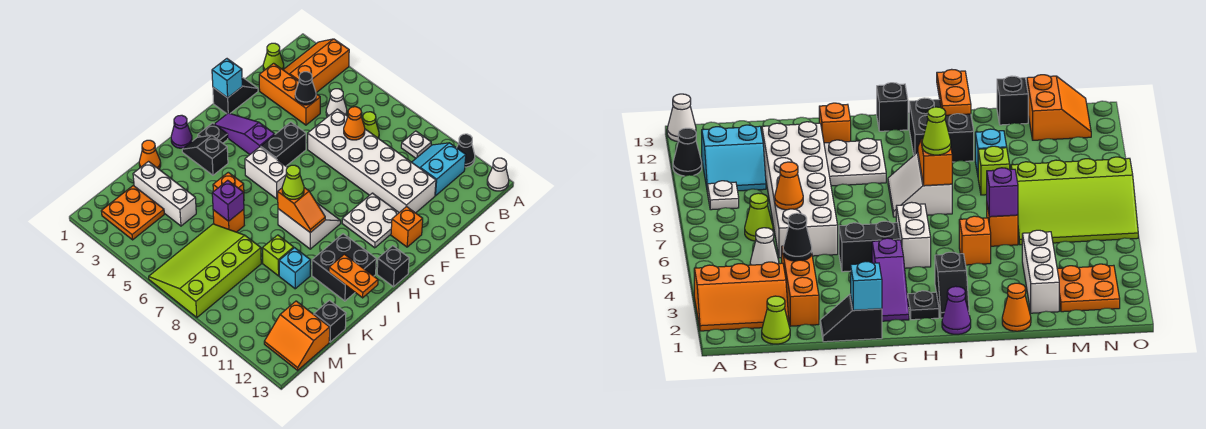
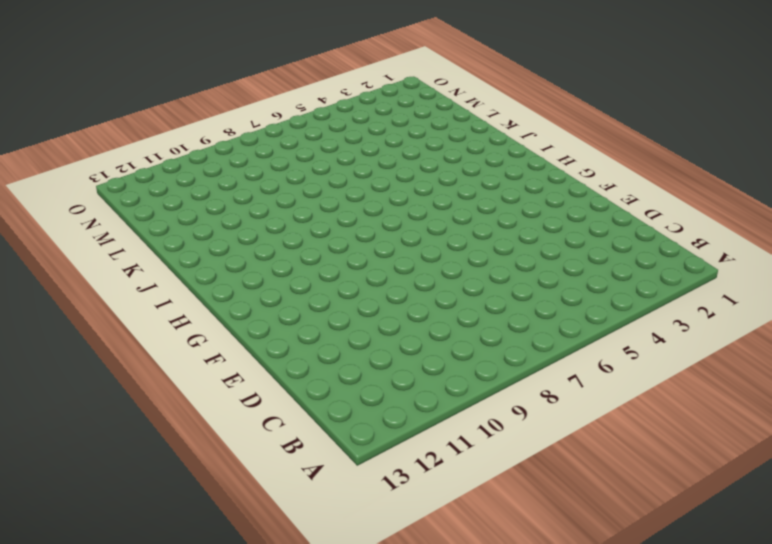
none -> orange 2x3 slope [283,39,349,93]
none -> black 1x1 cone [457,134,475,167]
none -> white 1x1 cone [487,158,509,191]
none -> white 1x1 plate [401,131,431,158]

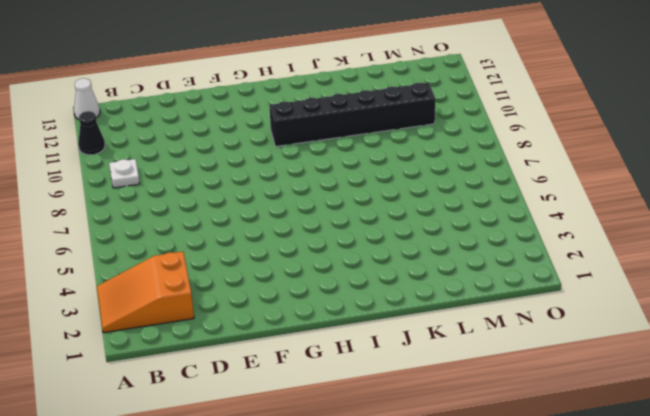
orange 2x3 slope [97,252,194,333] -> orange 2x3 slope turned to [283,39,349,93]
black 1x6 brick [269,83,435,147] -> cyan 1x1 brick [279,248,311,289]
none -> cyan 2x2 slope [412,143,466,196]
none -> lime 1x1 cone [263,43,284,70]
none -> white 1x1 cone [326,89,347,117]
none -> lime 1x1 cone [363,112,379,139]

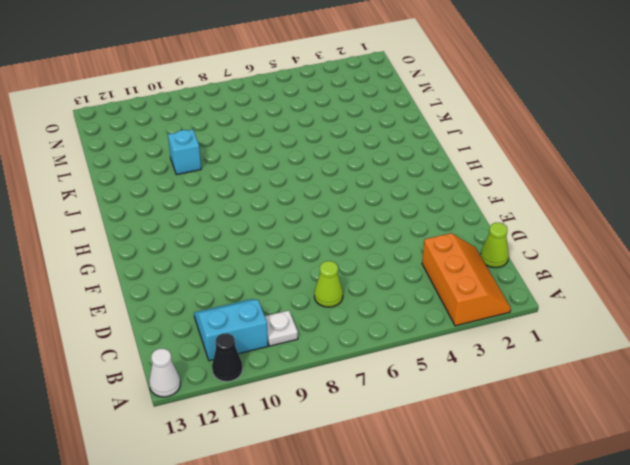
cyan 2x2 slope [194,299,268,361] -> cyan 2x2 slope turned to [412,143,466,196]
none -> white 1x1 cone [326,89,347,117]
none -> orange 1x3 brick [259,63,320,125]
none -> white 2x6 brick [308,109,436,213]
none -> black 1x2 slope [213,78,258,114]

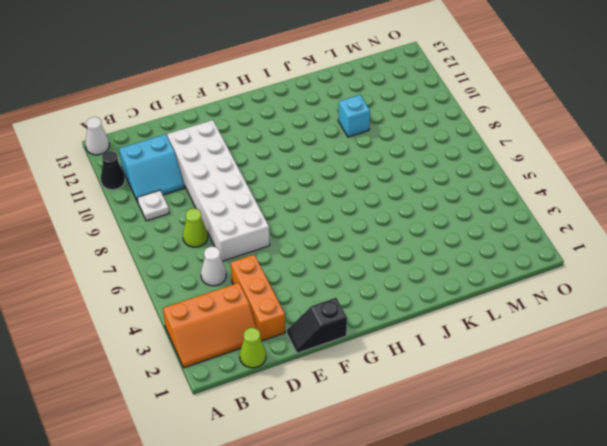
none -> black 1x2 brick [261,122,306,166]
none -> white 2x2 plate [342,193,399,248]
none -> orange 1x1 brick [391,206,423,247]
none -> purple 1x3 slope [215,113,275,154]

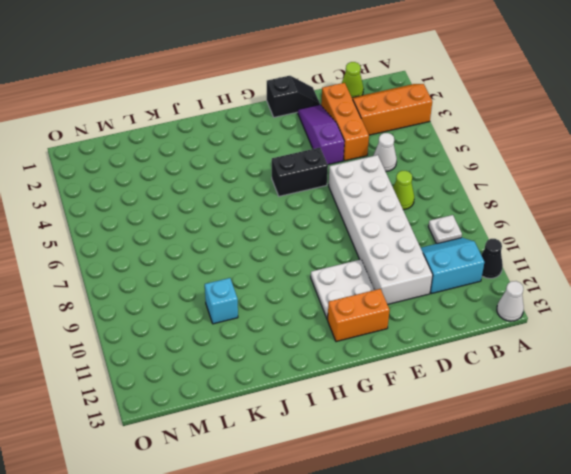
purple 1x3 slope [298,105,344,165] -> purple 1x3 slope moved to [215,113,275,154]
orange 1x2 brick [328,289,390,342] -> orange 1x1 brick [391,206,423,247]
none -> black 1x1 plate [198,123,228,143]
none -> white 1x2 brick [245,147,288,199]
none -> white 2x2 slope [278,203,341,249]
none -> black 1x1 brick [377,246,409,287]

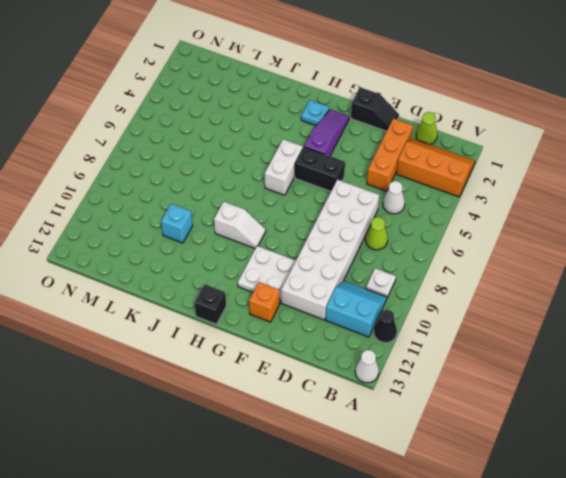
cyan 1x1 plate [301,100,329,126] -> black 1x1 plate [198,123,228,143]
white 1x2 slope [214,202,266,248] -> white 2x2 slope [278,203,341,249]
none -> purple 1x1 cone [171,115,192,148]
none -> black 1x2 slope [182,135,228,175]
none -> black 2x2 brick [312,234,376,301]
none -> orange 1x1 brick [213,172,244,194]

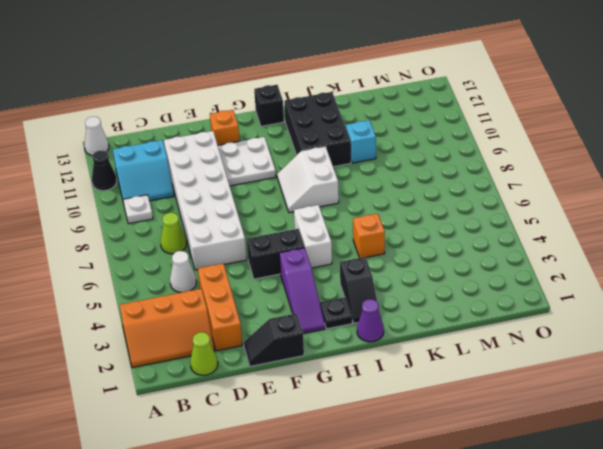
black 2x3 brick [284,92,351,167] -> black 2x2 brick [312,234,376,301]
none -> orange 1x1 cone [139,140,161,169]
none -> orange 1x1 brick [213,209,244,232]
none -> lime 1x1 brick [262,235,294,276]
none -> white 1x3 brick [133,162,196,226]

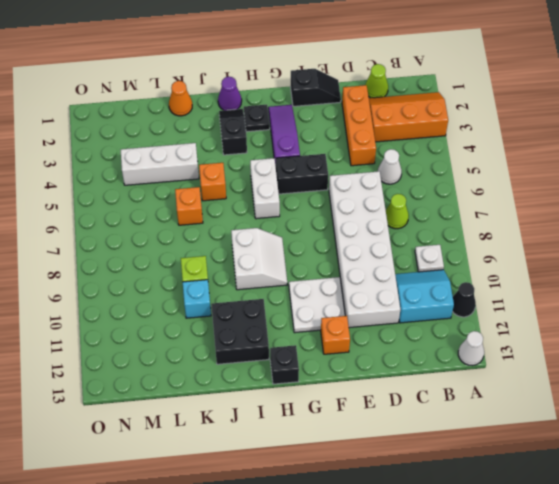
white 1x3 brick [121,143,199,185] -> white 1x3 brick turned to [133,162,196,226]
none -> lime 3x4 slope [149,224,261,317]
none -> black 1x1 brick [314,300,346,342]
none -> orange 2x2 plate [101,185,164,240]
none -> orange 2x2 slope [264,301,330,370]

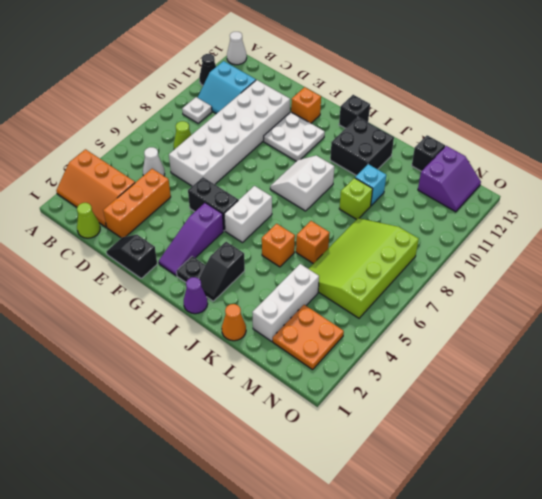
lime 3x4 slope [309,218,419,318] -> lime 3x4 slope turned to [149,224,261,317]
purple 2x2 slope [418,146,481,212] -> orange 2x2 slope [264,301,330,370]
none -> black 1x1 cone [295,72,316,105]
none -> orange 1x1 cone [344,107,365,140]
none -> cyan 1x1 brick [212,59,242,98]
none -> orange 1x2 slope [278,188,325,233]

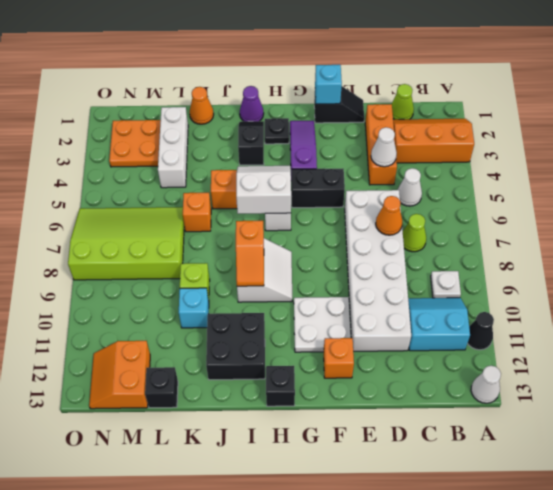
white 1x1 cone [371,127,397,167] -> black 1x1 cone [295,72,316,105]
white 2x2 slope [236,166,291,214] -> none
none -> orange 1x2 plate [329,254,378,298]
none -> purple 1x1 brick [212,180,244,221]
none -> lime 1x1 cone [282,165,304,199]

